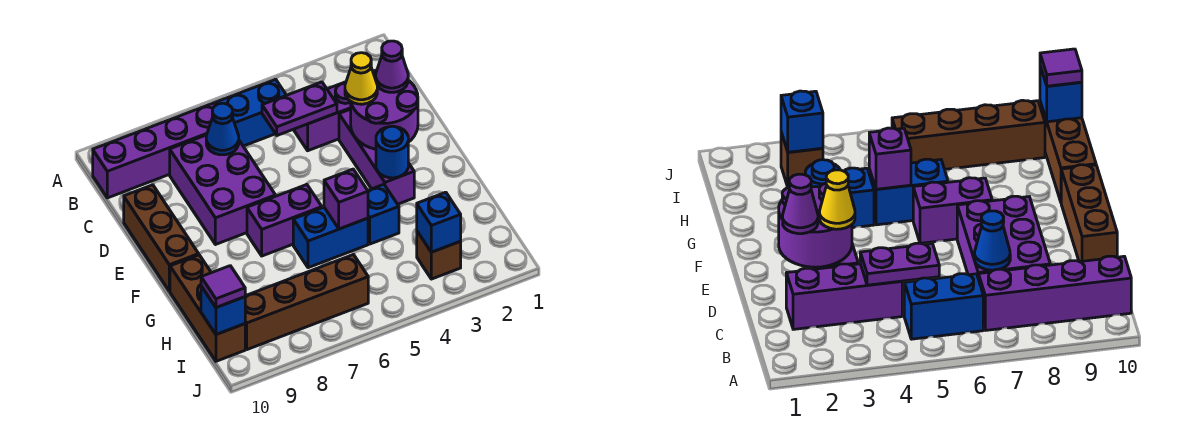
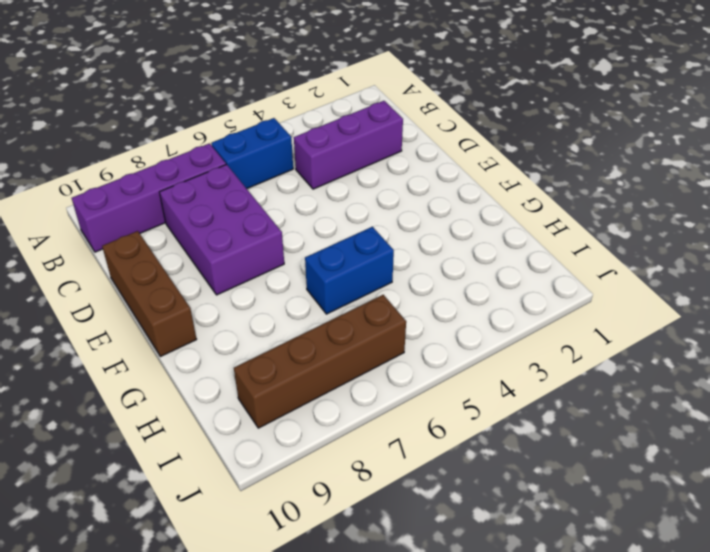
none -> purple 1x3 brick [339,109,414,204]
none -> purple 1x2 brick [247,184,322,256]
none -> blue 1x1 brick [368,184,399,244]

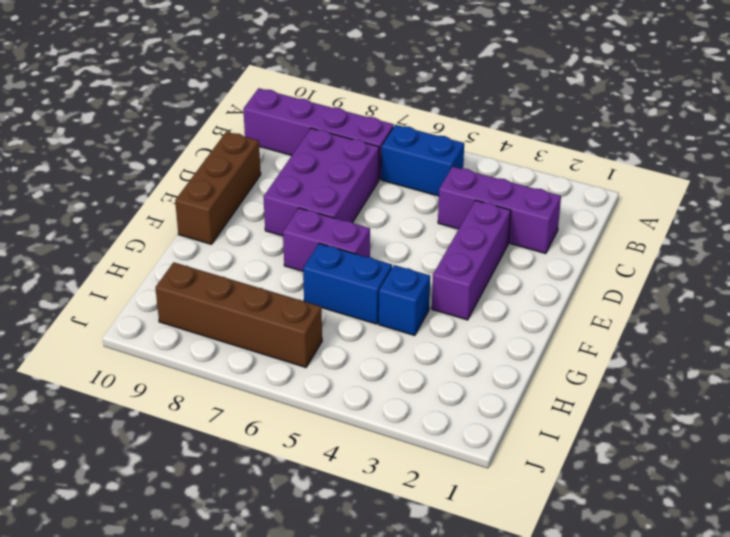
none -> brown 1x3 brick [170,255,245,361]
none -> brown 1x1 brick [417,232,461,279]
none -> purple 1x2 plate [262,82,337,136]

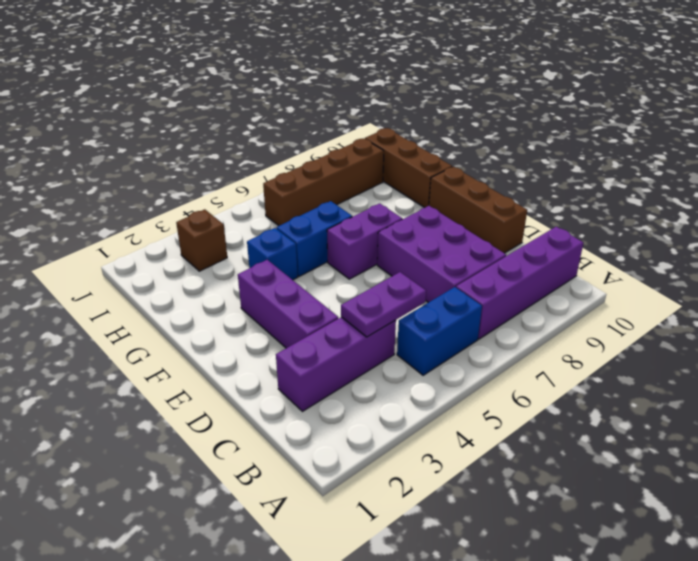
none -> blue 1x1 cone [206,103,239,155]
none -> purple 2x2 round brick [351,73,418,149]
none -> blue 1x1 round brick [376,126,408,178]

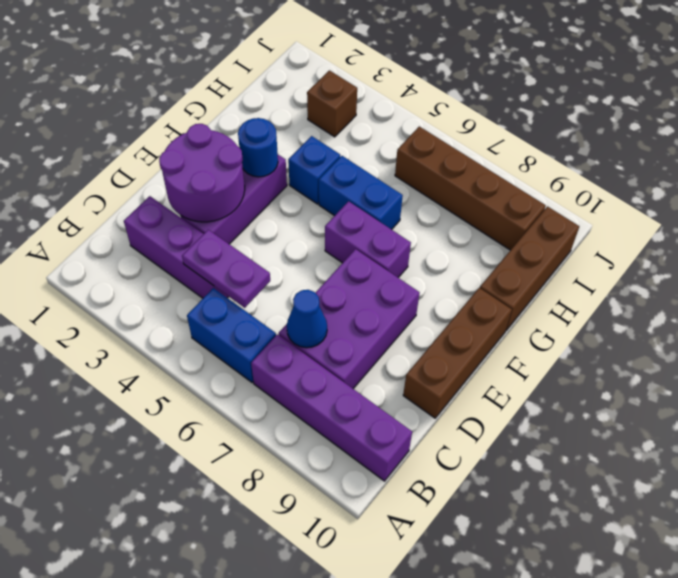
none -> purple 1x1 brick [324,169,368,229]
none -> blue 1x1 brick [417,192,461,252]
none -> blue 1x1 brick [201,286,245,335]

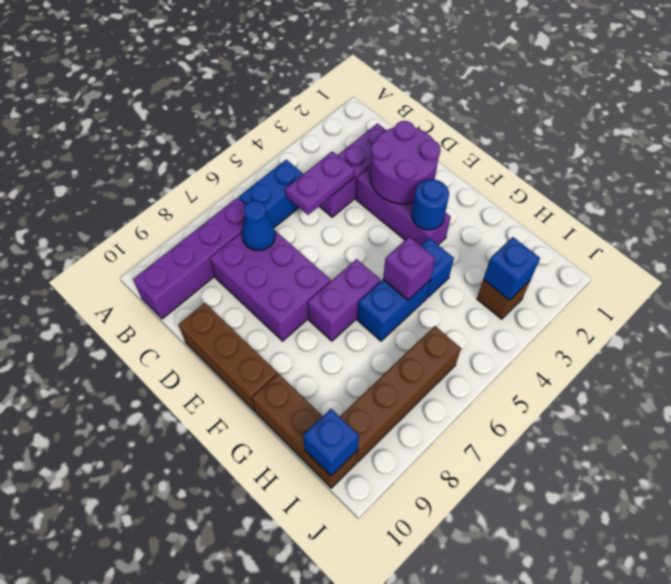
none -> purple 1x1 cone [376,41,408,92]
none -> yellow 1x1 cone [345,53,377,104]
none -> purple 1x1 tile [201,266,245,308]

